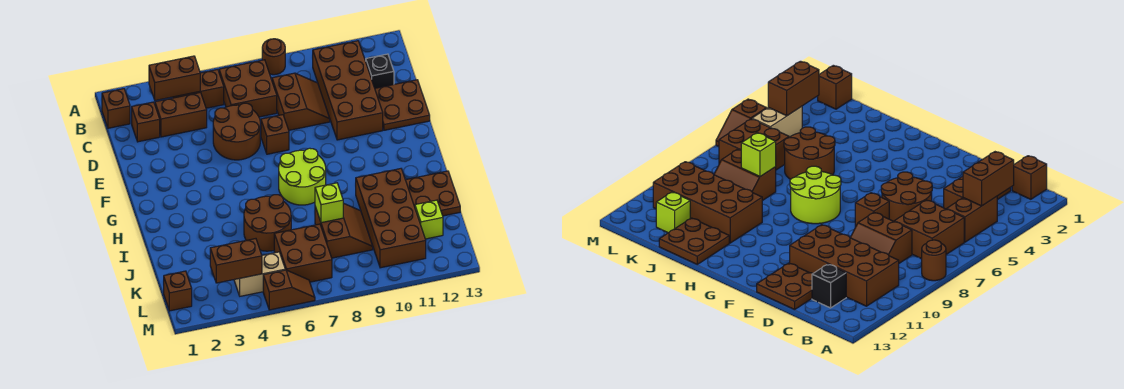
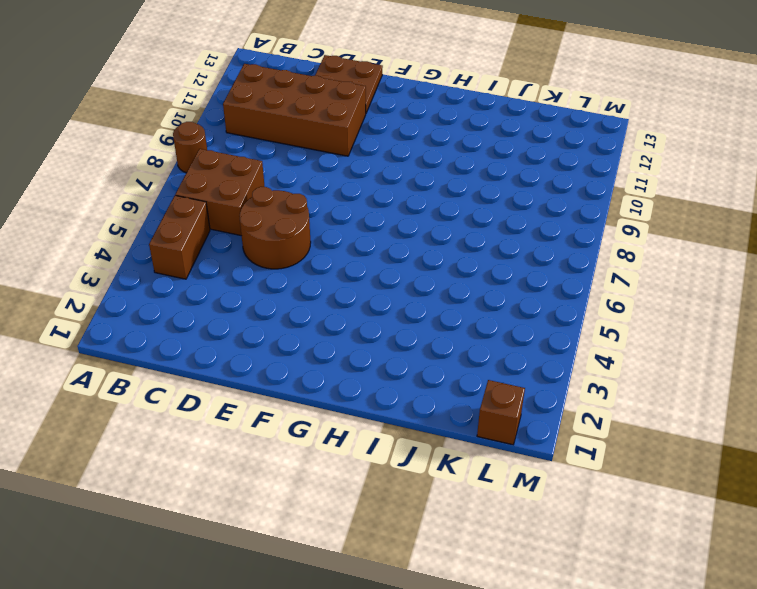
none -> brown 1x1 brick [102,89,130,128]
none -> brown 1x1 brick [132,102,160,142]
none -> brown 1x2 brick [155,92,207,137]

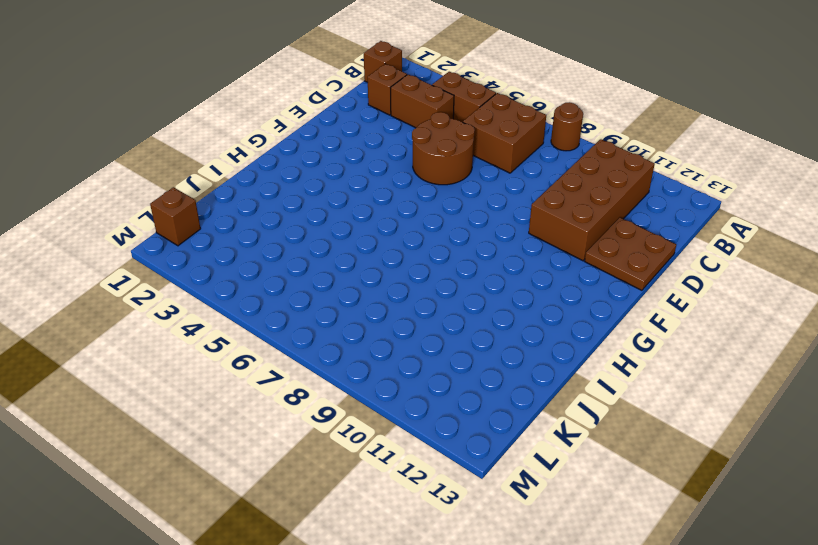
none -> brown 2x2 slope [272,73,330,130]
none -> black 1x1 brick [366,54,394,88]
none -> brown 1x1 brick [261,115,289,154]

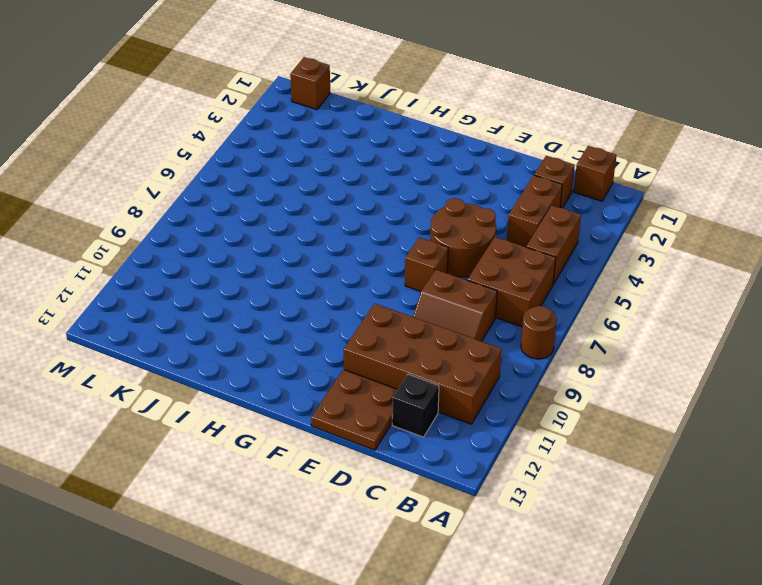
none -> lime 2x2 round brick [279,148,326,205]
none -> brown 2x2 round brick [244,195,291,251]
none -> brown 2x4 brick [356,169,426,268]

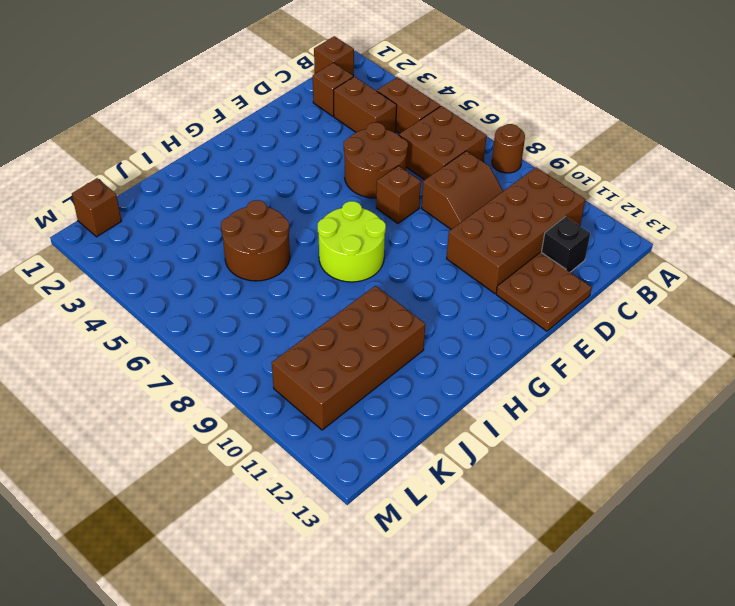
none -> brown 2x2 plate [406,171,460,216]
none -> brown 2x2 slope [315,203,373,258]
none -> brown 2x2 brick [274,224,332,282]

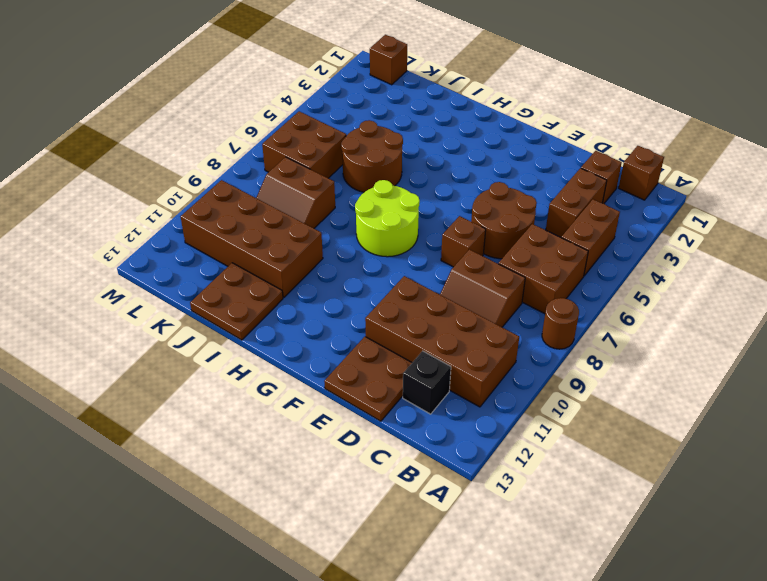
none -> lime 1x1 brick [415,200,443,239]
none -> tan 1x2 brick [234,252,285,296]
none -> brown 1x2 slope [263,270,315,310]

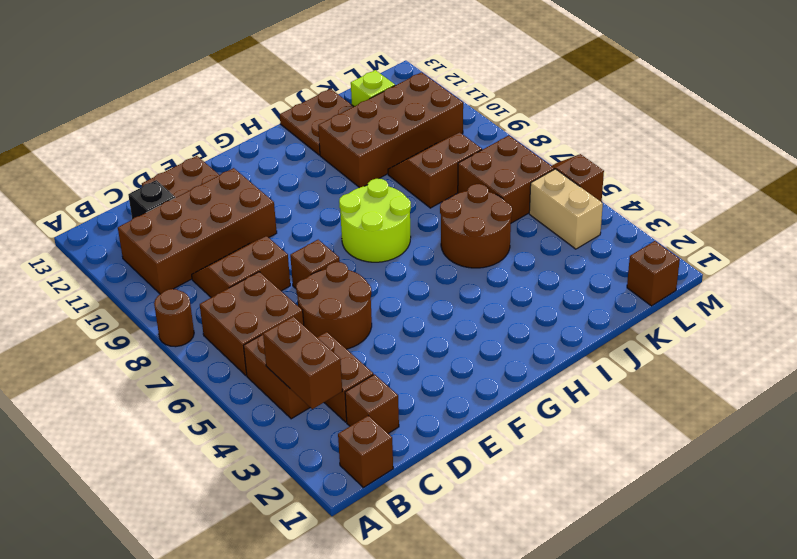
none -> lime 1x1 brick [315,183,343,223]
none -> brown 1x2 brick [210,239,262,283]

